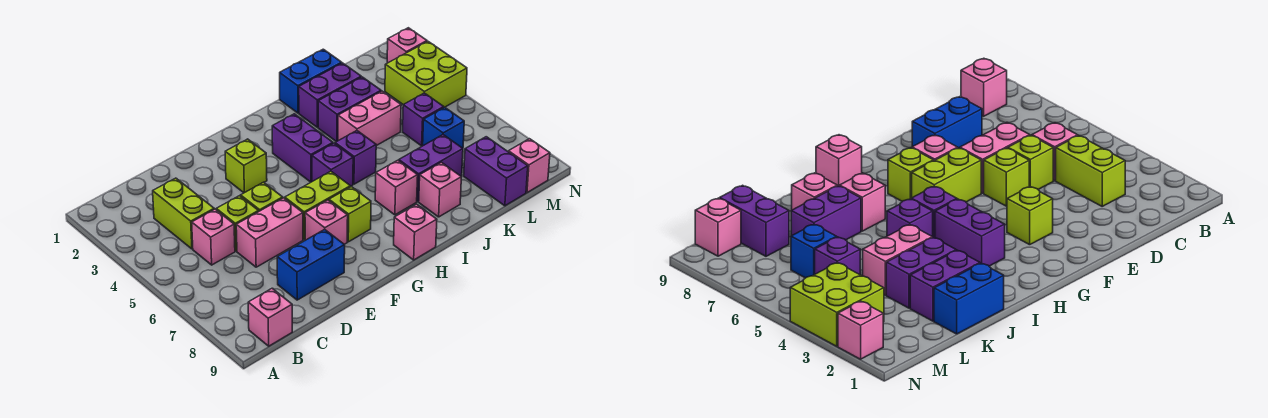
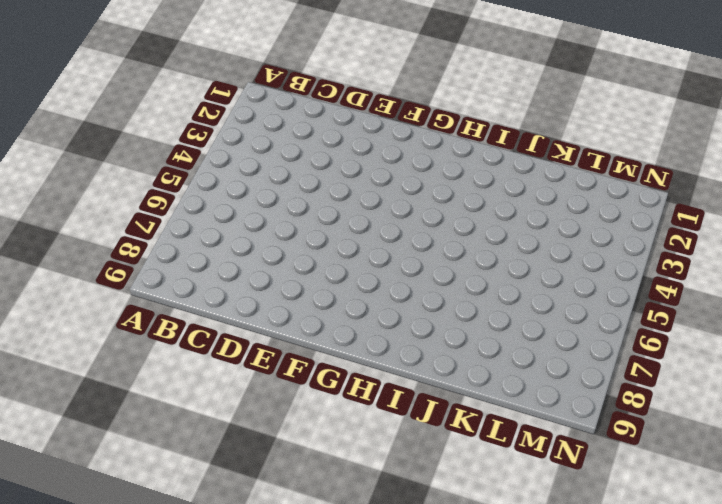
none -> pink 1x1 brick [248,288,292,346]
none -> lime 1x2 brick [153,178,214,249]
none -> pink 1x1 brick [192,209,235,265]

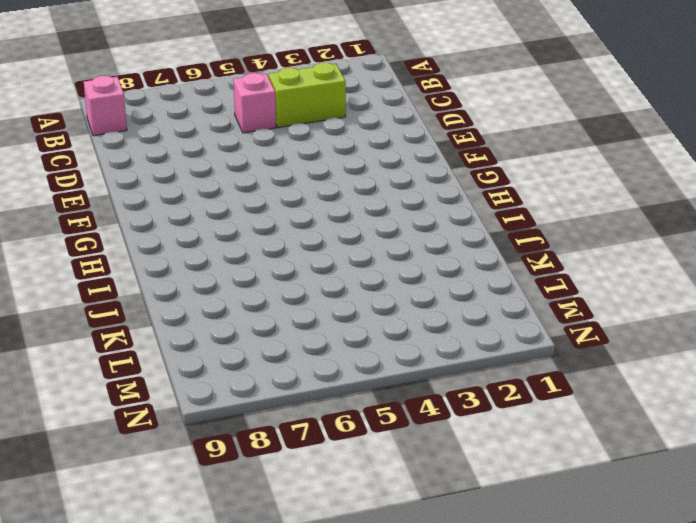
none -> lime 1x1 brick [216,196,259,251]
none -> pink 1x2 brick [236,198,303,267]
none -> blue 1x2 brick [277,229,345,300]

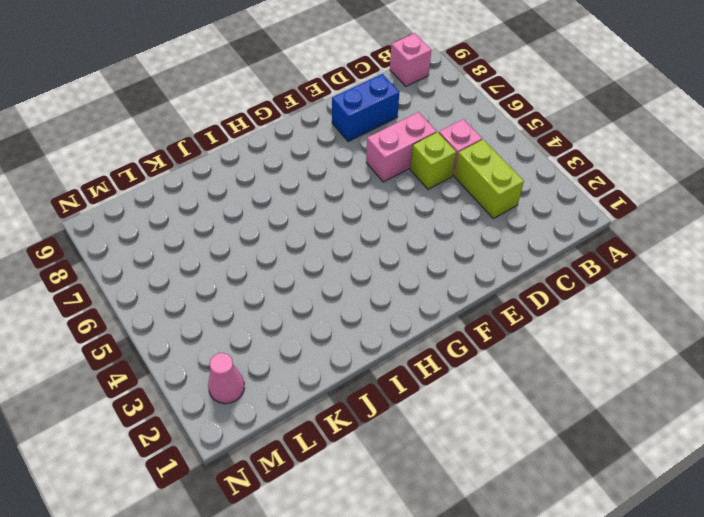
pink 1x1 cone [208,353,244,404] -> none
none -> lime 1x1 brick [241,182,283,211]
none -> lime 1x1 brick [225,139,267,193]
none -> lime 1x2 brick [285,171,350,240]

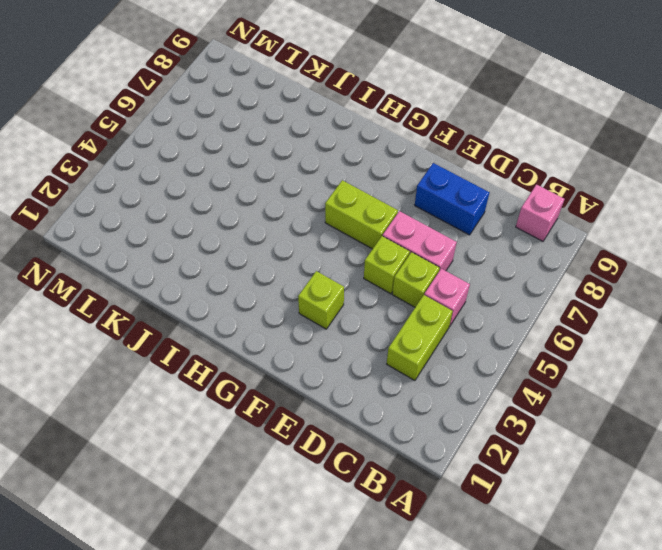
none -> pink 1x1 brick [305,200,348,244]
none -> lime 1x1 brick [329,187,371,242]
none -> purple 1x2 brick [272,114,333,182]

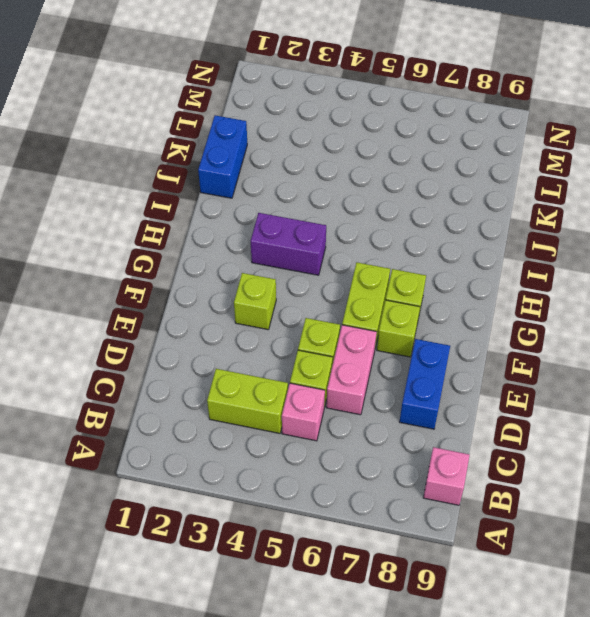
lime 1x1 brick [377,300,420,357] -> pink 1x1 brick [305,200,348,244]
none -> purple 1x1 brick [312,143,353,186]
none -> pink 1x1 brick [394,204,437,260]
none -> purple 1x1 brick [335,131,376,184]

